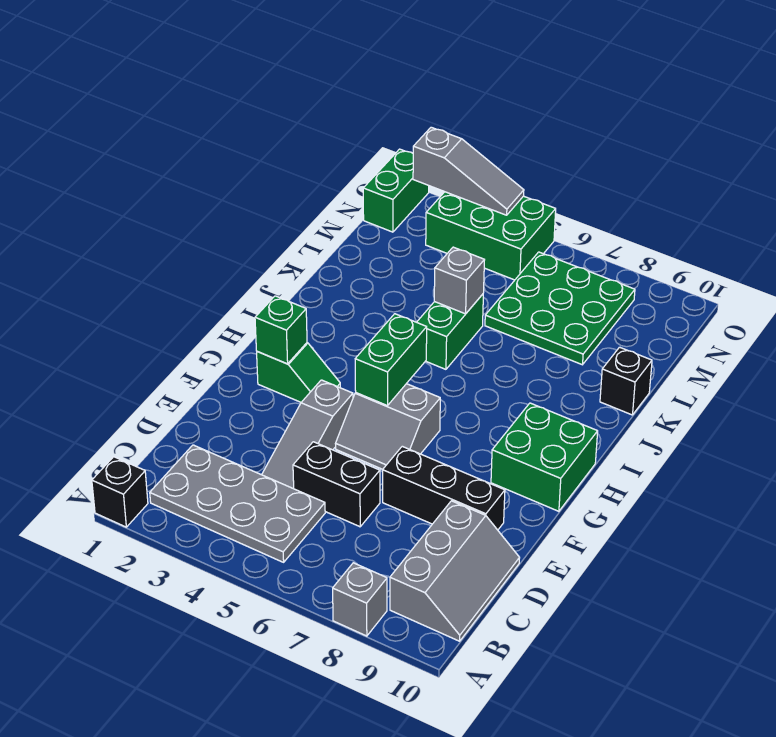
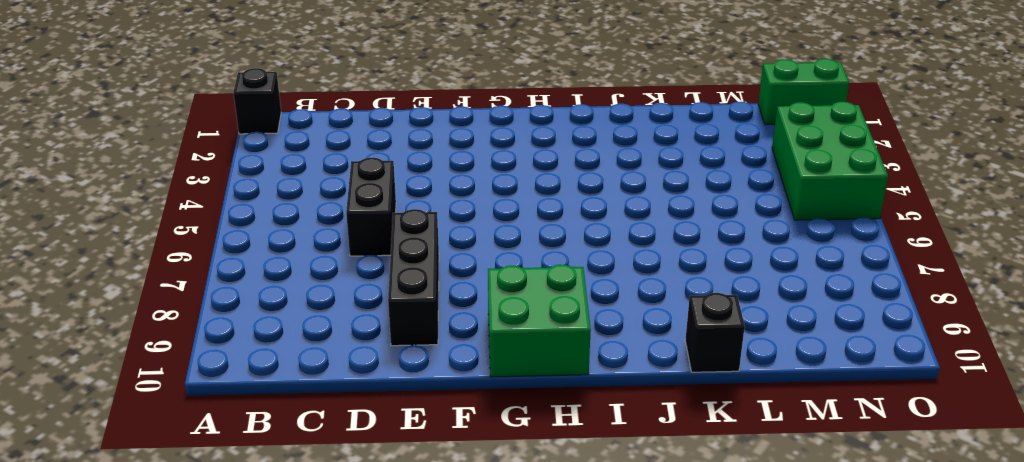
none -> grey 1x1 brick [333,563,387,636]
none -> grey 2x4 plate [150,445,325,562]
none -> grey 2x3 slope [390,501,519,641]

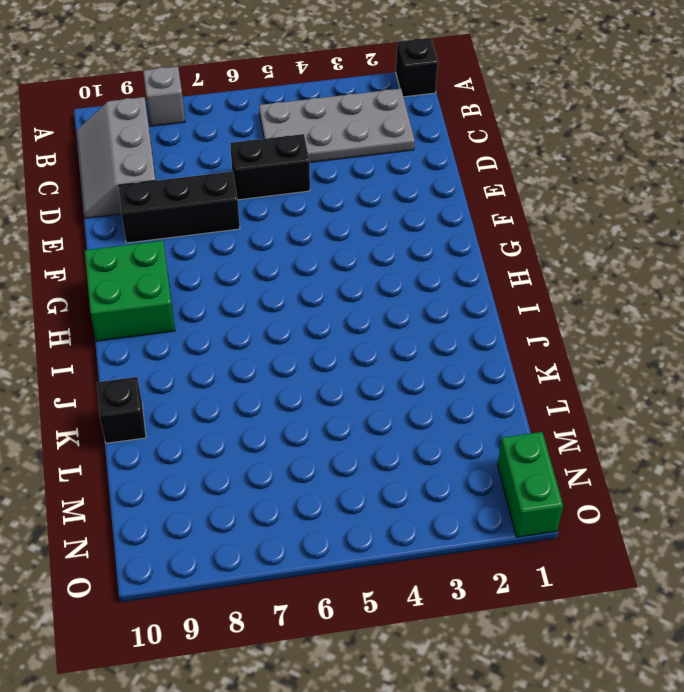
none -> grey 1x3 slope [262,380,353,489]
none -> grey 2x2 slope [335,384,440,469]
none -> green 1x2 slope [257,343,340,402]

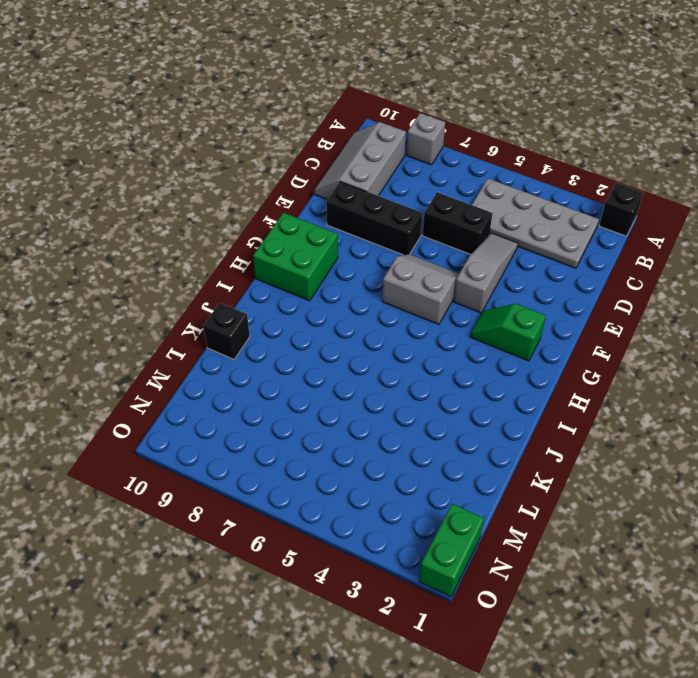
none -> green 1x2 brick [417,294,483,369]
none -> green 3x3 plate [485,252,635,365]
none -> green 2x3 brick [426,192,556,280]

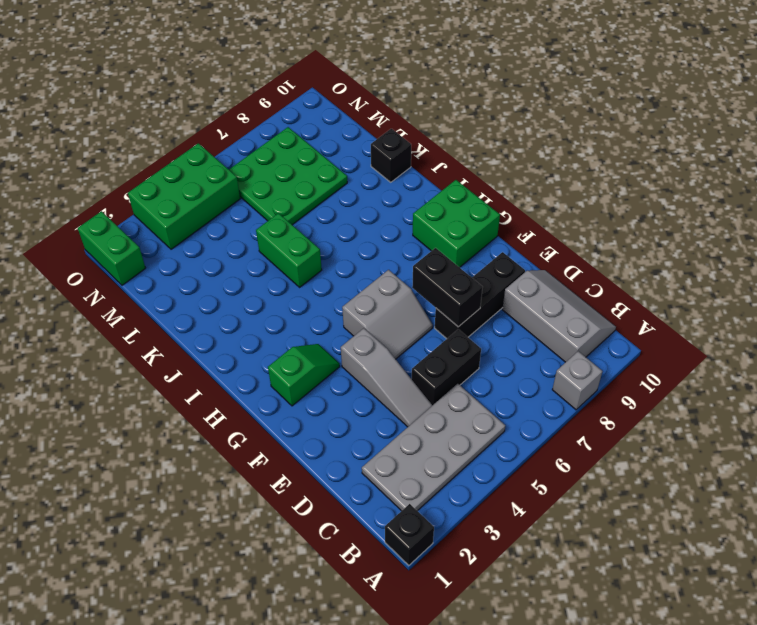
black 1x2 brick [412,248,483,327] -> none
none -> green 1x1 brick [255,296,307,364]
none -> green 1x2 brick [355,314,427,406]
none -> grey 1x1 brick [434,247,484,314]

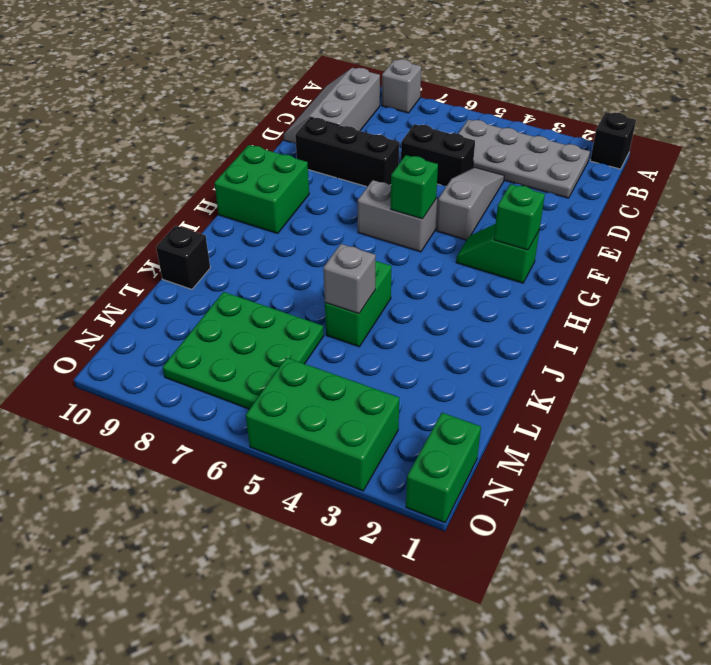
green 1x1 brick [391,155,438,219] -> green 1x2 brick [355,314,427,406]
none -> grey 1x3 slope [413,127,524,215]

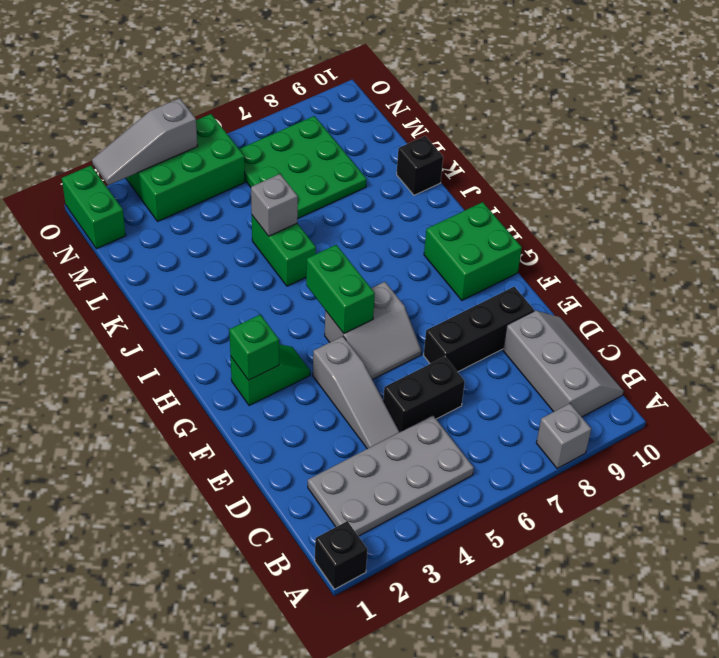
grey 1x3 slope [92,98,198,185] -> grey 1x3 slope turned to [413,127,524,215]

